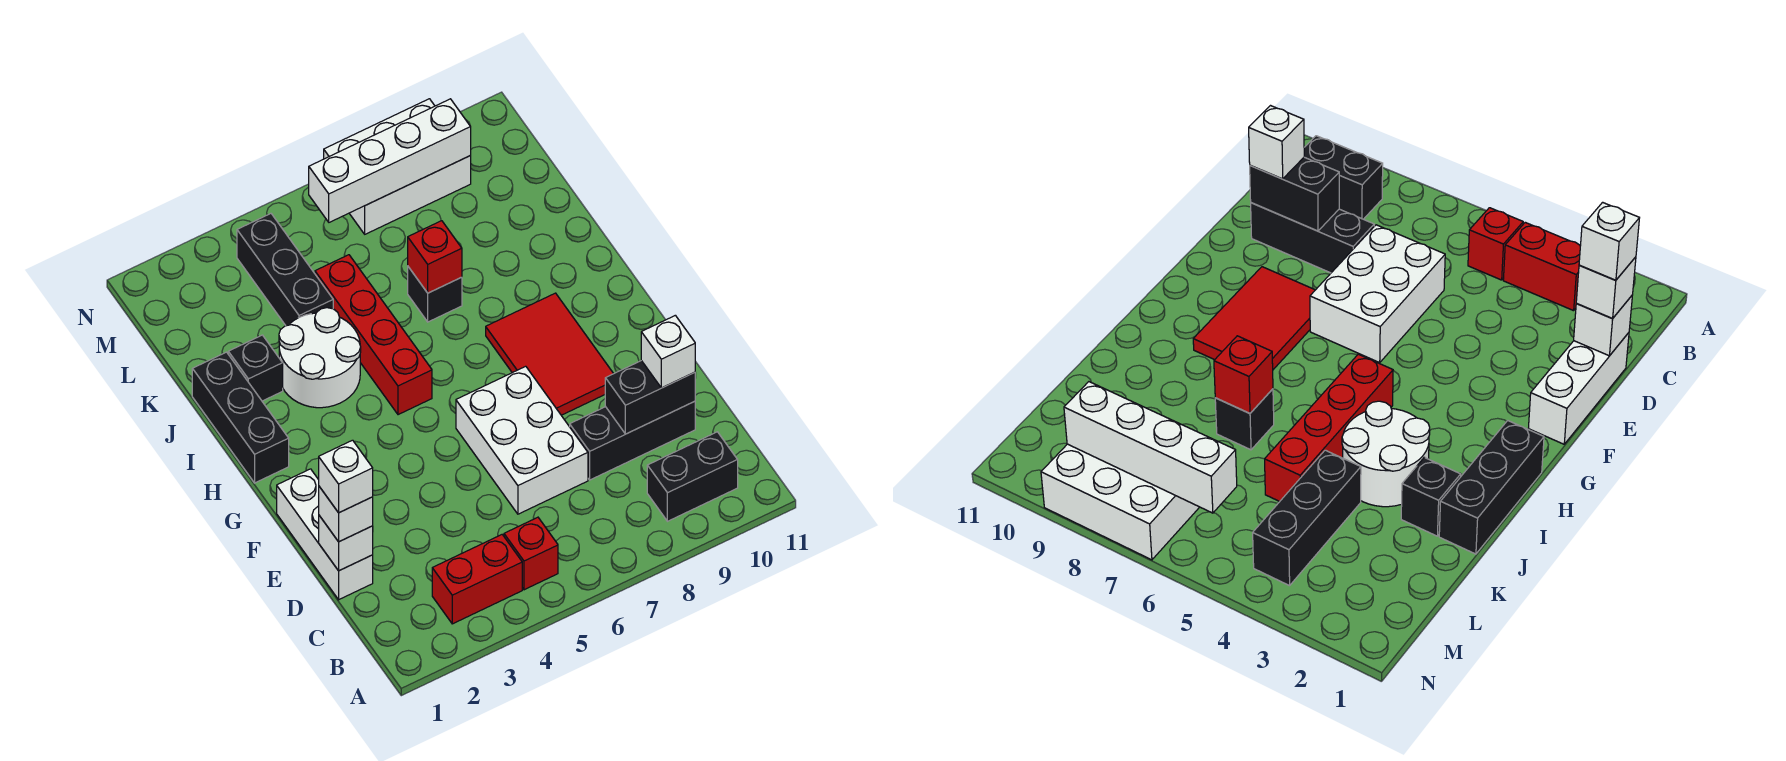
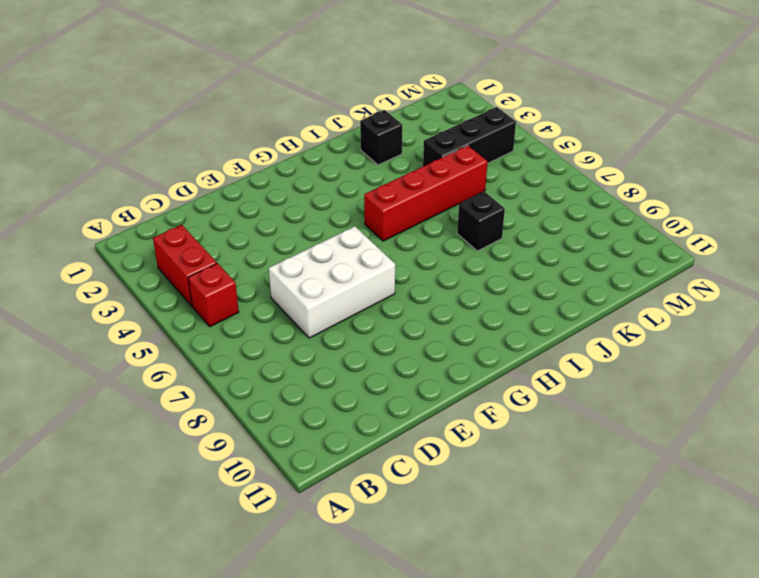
none -> black 1x2 brick [647,432,738,521]
none -> white 1x3 brick [277,469,373,600]
none -> black 1x3 brick [570,401,695,480]

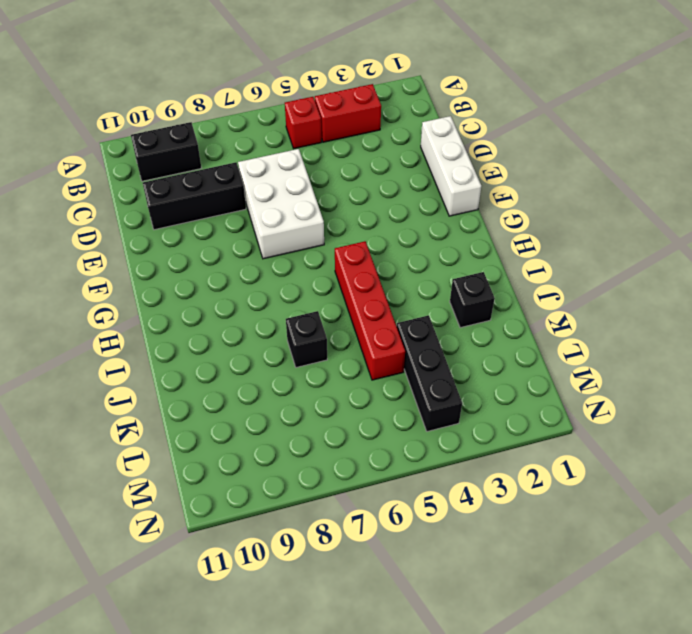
none -> red 2x3 tile [486,293,614,415]
none -> black 1x3 brick [192,352,289,483]
none -> white 2x2 round brick [279,308,361,408]

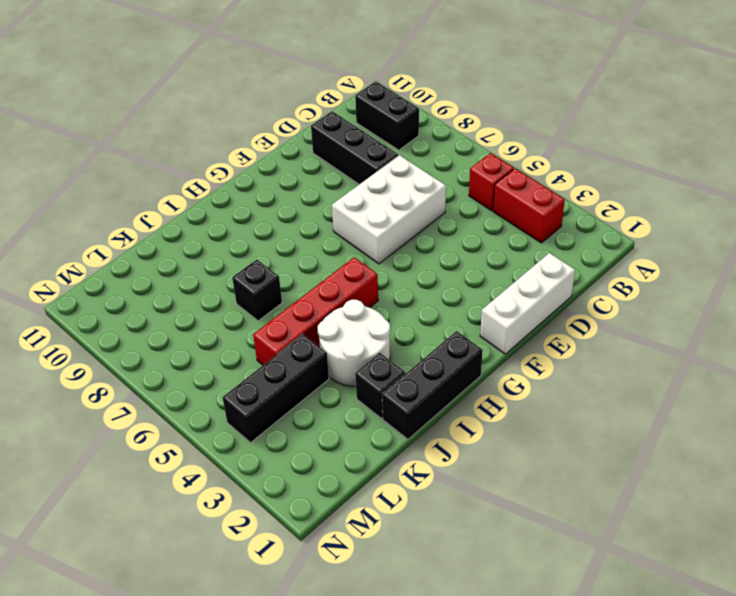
none -> red 2x3 tile [486,293,614,415]
none -> white 2x3 brick [324,99,471,234]
none -> white 1x1 brick [319,516,373,571]

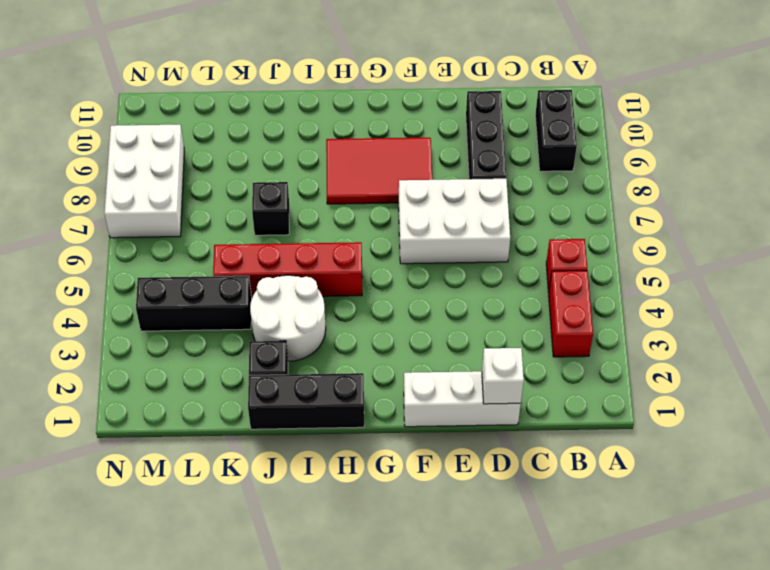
none -> black 1x2 brick [605,361,695,434]
none -> red 1x1 brick [408,221,462,293]
none -> white 1x4 brick [309,99,471,222]

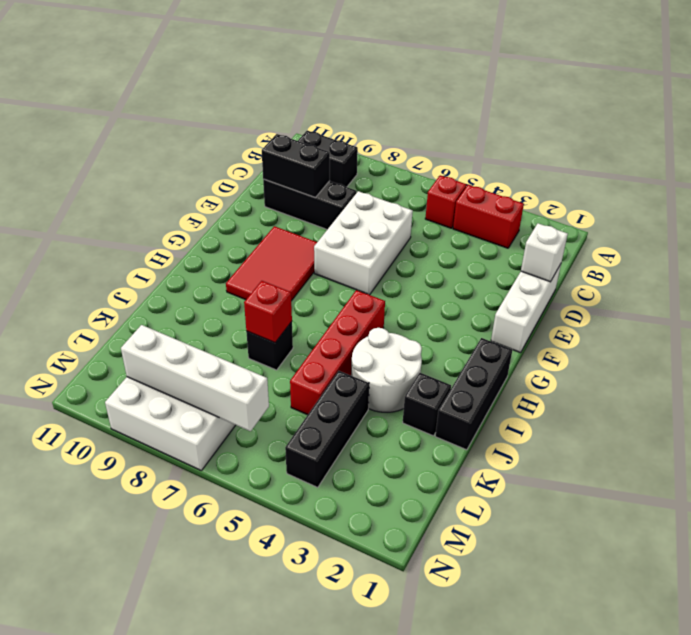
none -> white 1x1 brick [319,487,373,542]
none -> white 1x1 brick [641,315,695,388]
none -> white 1x1 brick [319,440,373,513]

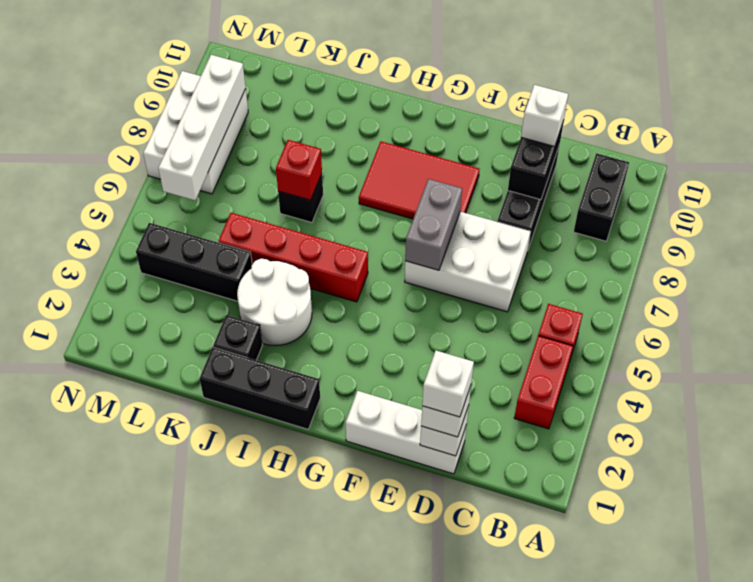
grey 1x2 brick [405,179,462,270] -> none

